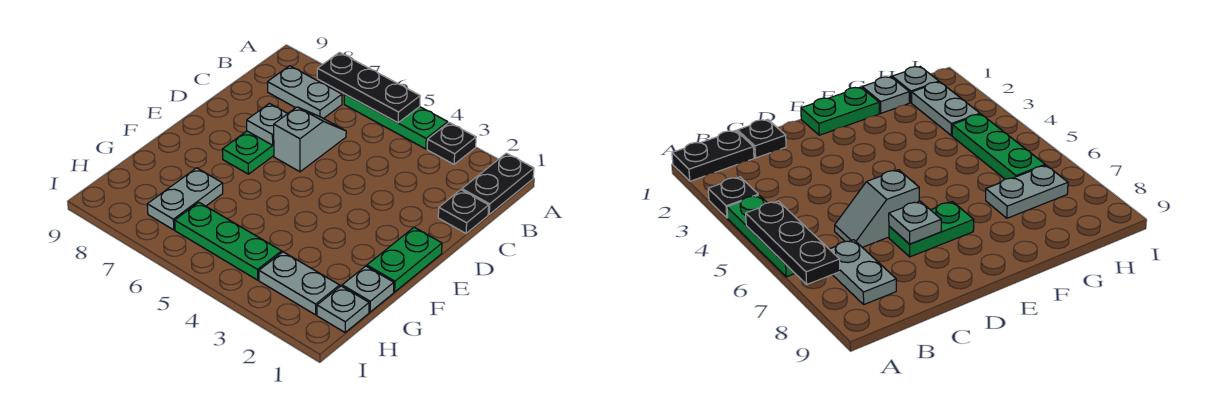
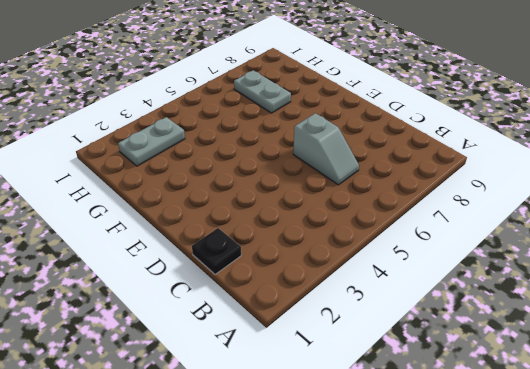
none -> black 1x2 plate [462,153,534,214]
none -> black 1x1 plate [427,123,476,164]
none -> green 1x3 plate [344,94,448,149]

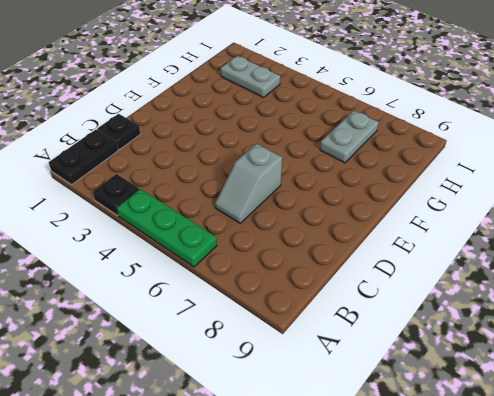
none -> grey 1x2 plate [268,66,342,119]
none -> green 1x2 plate [222,131,274,174]
none -> green 1x2 plate [367,227,442,292]

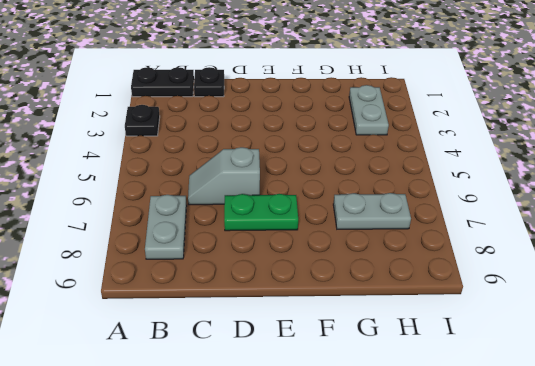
none -> green 1x3 plate [344,94,448,149]
none -> green 1x2 plate [367,227,442,292]
none -> grey 1x1 plate [342,266,394,312]

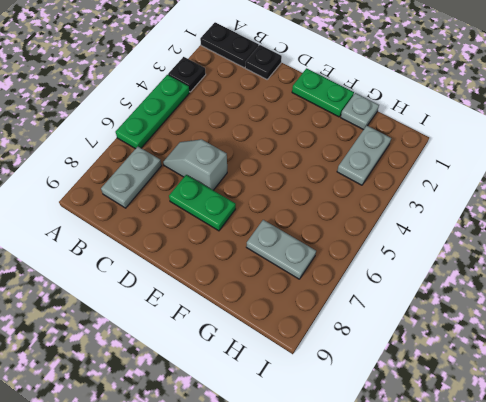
none -> grey 1x1 plate [317,286,369,332]
none -> green 1x3 plate [175,202,282,280]
none -> black 1x3 plate [317,52,420,123]

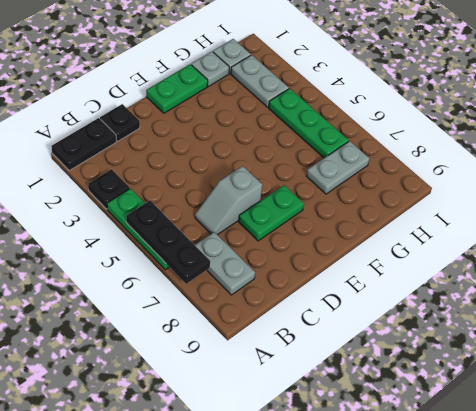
none -> grey 1x1 plate [247,103,288,145]

